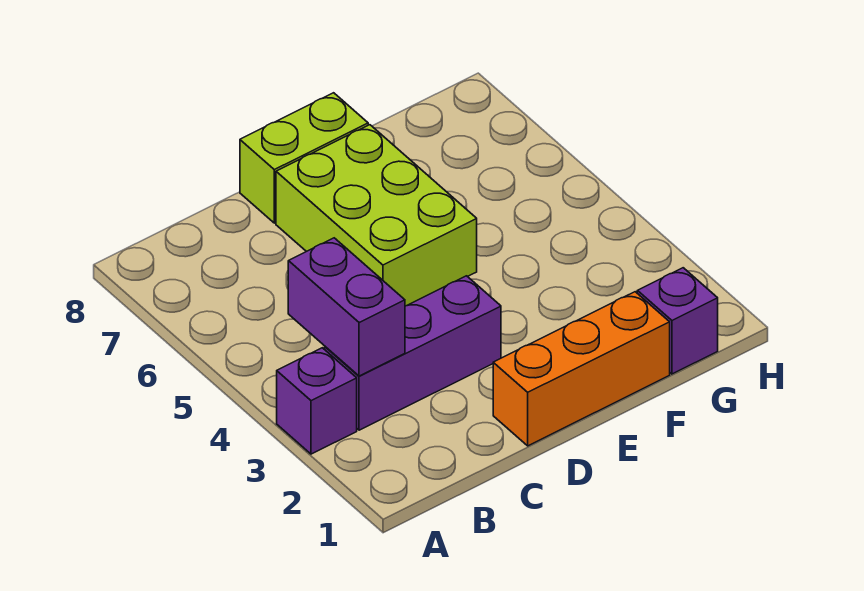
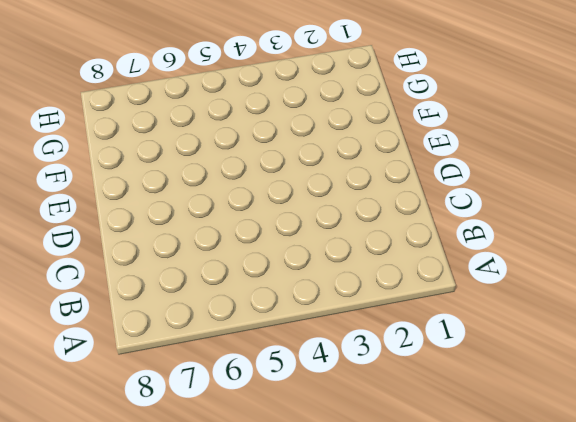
none -> purple 1x1 brick [277,348,357,454]
none -> purple 1x3 brick [325,276,501,430]

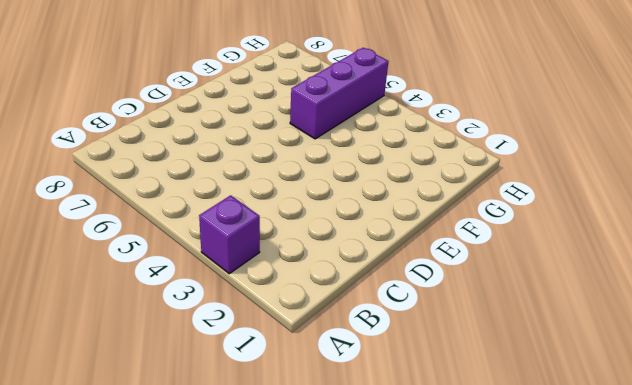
purple 1x3 brick [290,48,389,139] -> purple 1x3 brick moved to [325,276,501,430]
none -> orange 1x3 brick [493,292,670,446]
none -> lime 2x3 brick [276,125,477,306]

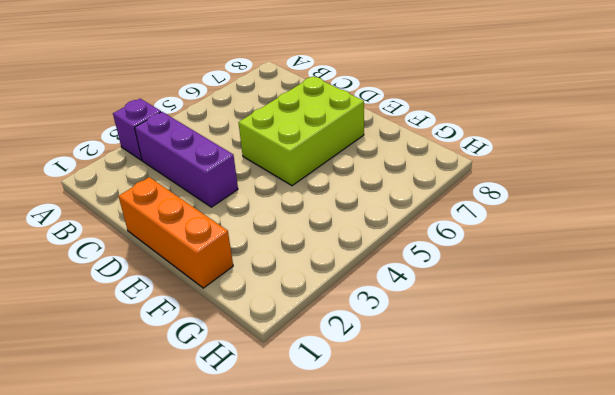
none -> lime 1x2 brick [240,93,368,223]
none -> purple 1x1 brick [637,268,718,374]

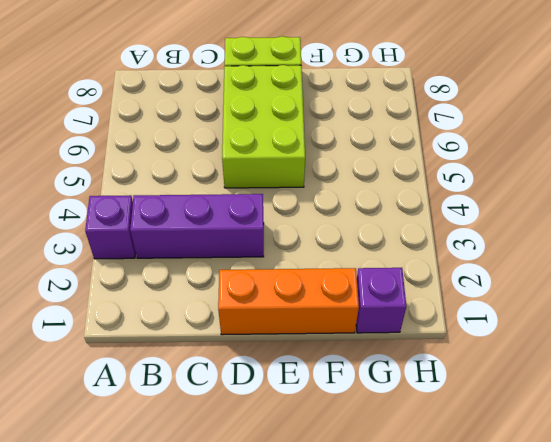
none -> purple 1x2 brick [288,238,405,376]

